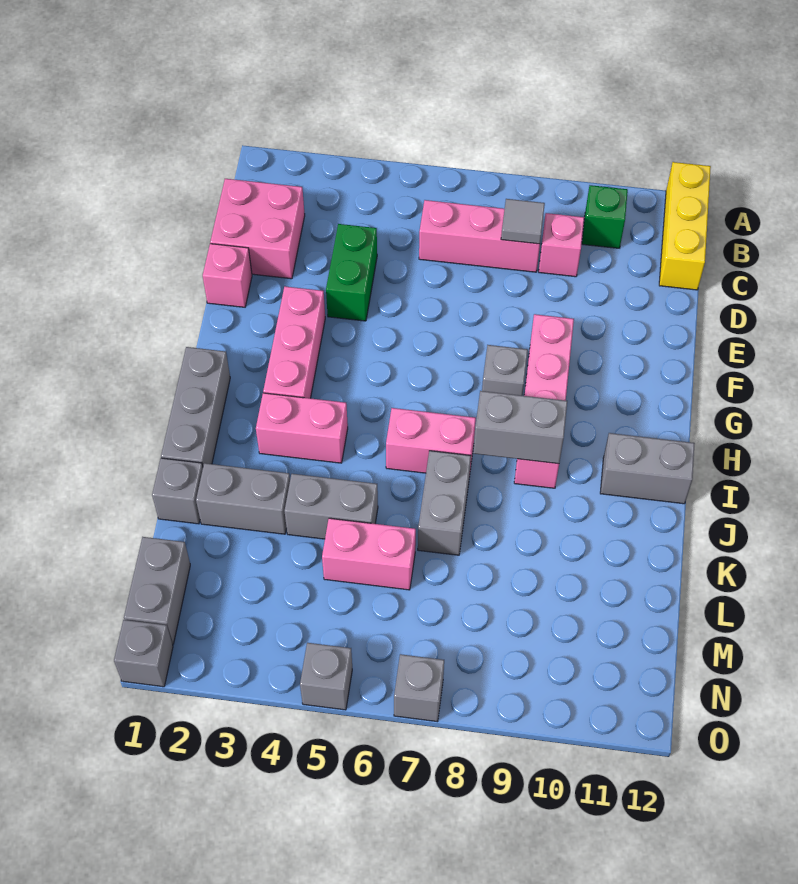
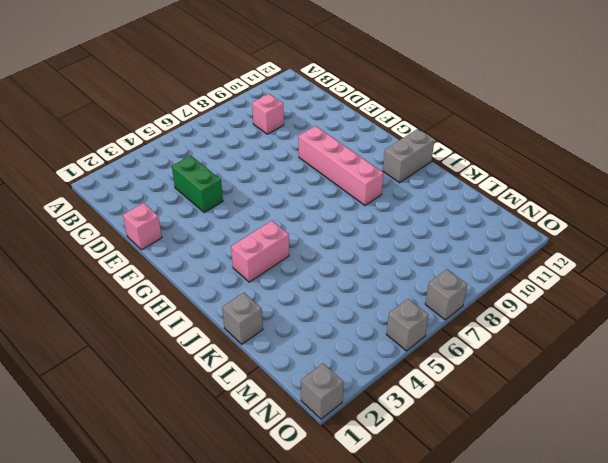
none -> yellow 1x3 brick [659,162,711,290]
none -> green 1x1 brick [582,185,628,248]
none -> pink 2x2 brick [210,179,305,279]

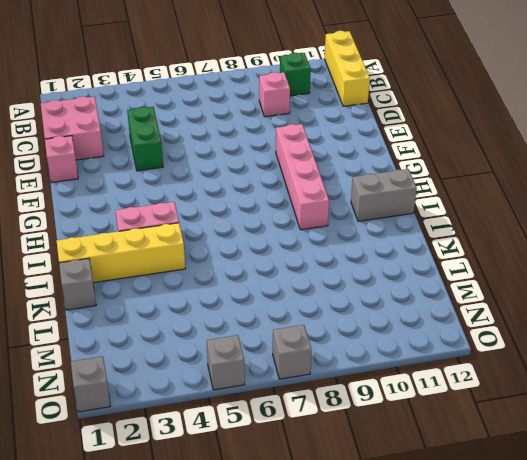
yellow 1x4 brick [57,223,185,283] -> grey 1x3 brick [161,347,230,466]
none -> pink 1x3 brick [419,200,540,272]
none -> pink 1x3 brick [263,287,325,398]
none -> grey 1x1 brick [482,345,528,396]

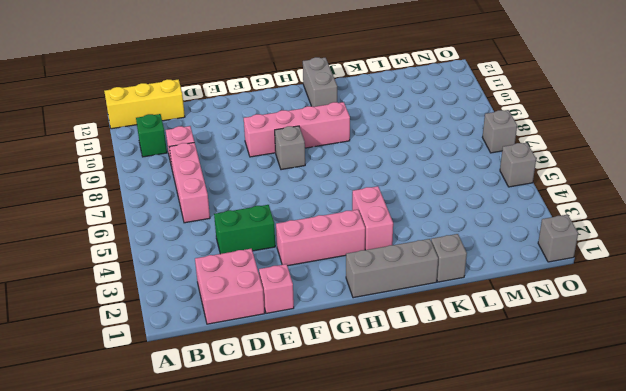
none -> pink 1x2 brick [386,408,476,476]
none -> grey 1x2 brick [418,451,471,555]
none -> grey 1x2 brick [196,463,290,534]

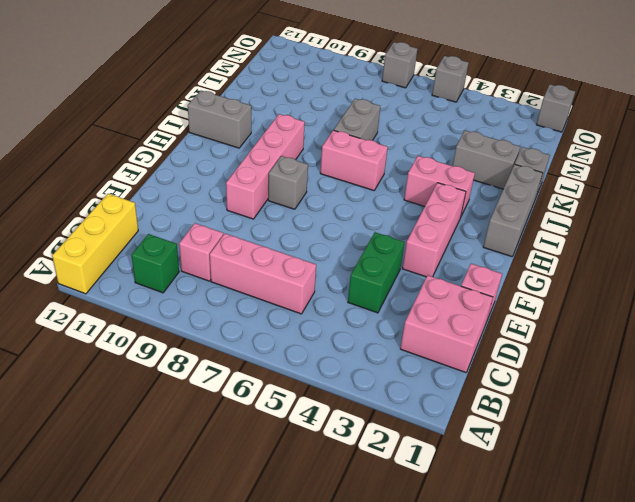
none -> grey 1x2 brick [285,474,378,539]
none -> pink 1x2 brick [322,518,416,590]
none -> grey 1x2 brick [124,537,190,644]

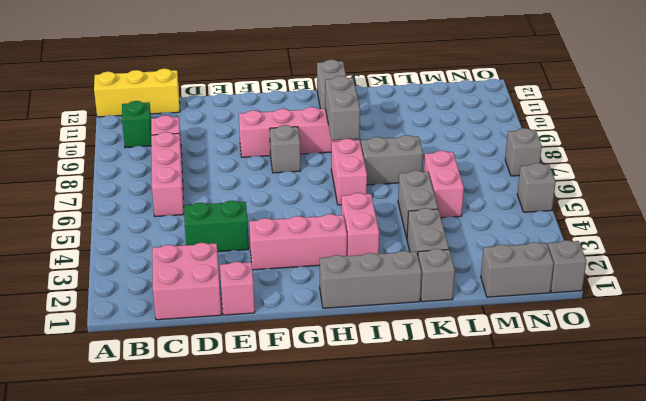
none -> grey 1x1 tile [501,199,545,244]

